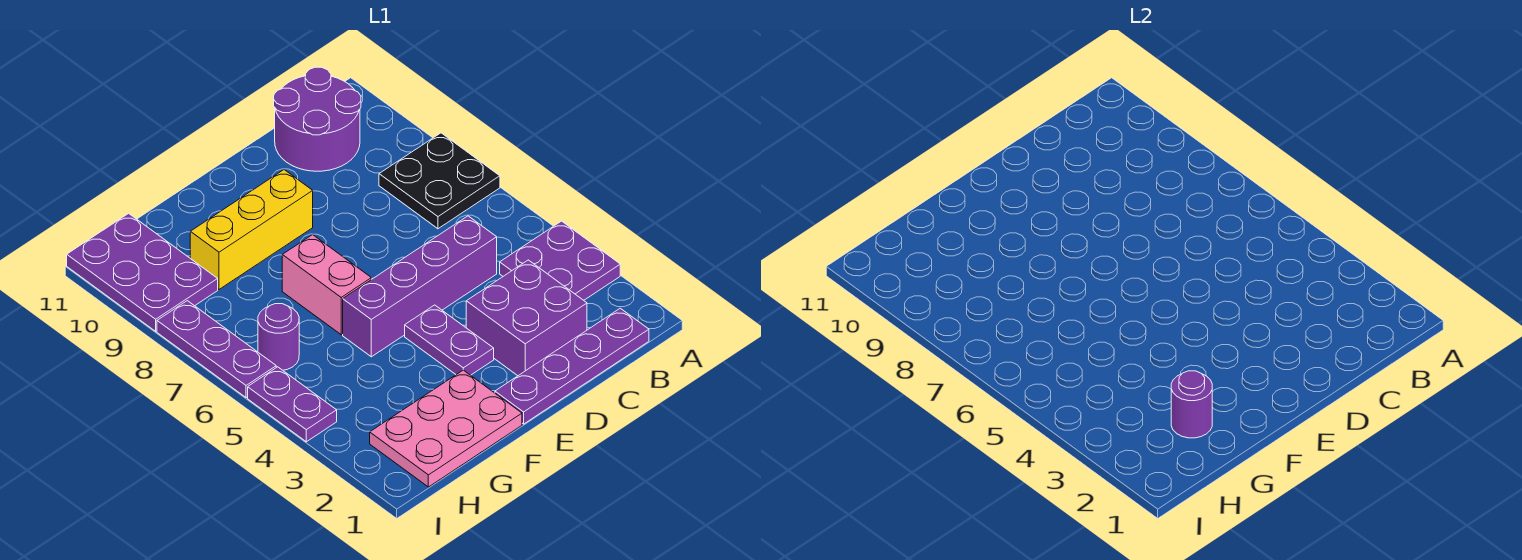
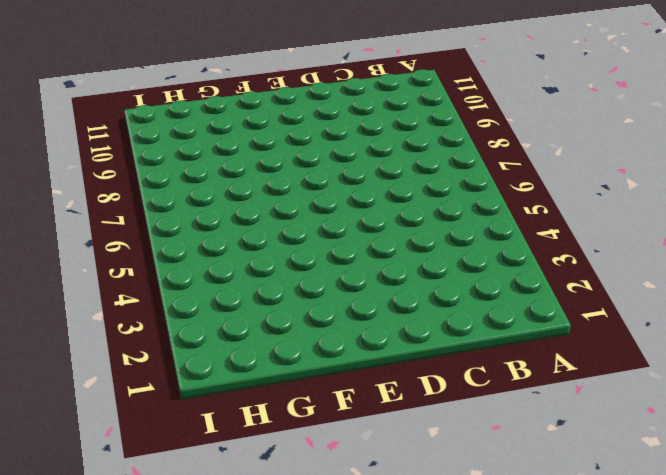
none -> purple 2x2 plate [500,221,620,300]
none -> black 2x2 plate [379,133,500,229]
none -> purple 1x4 plate [495,308,649,424]

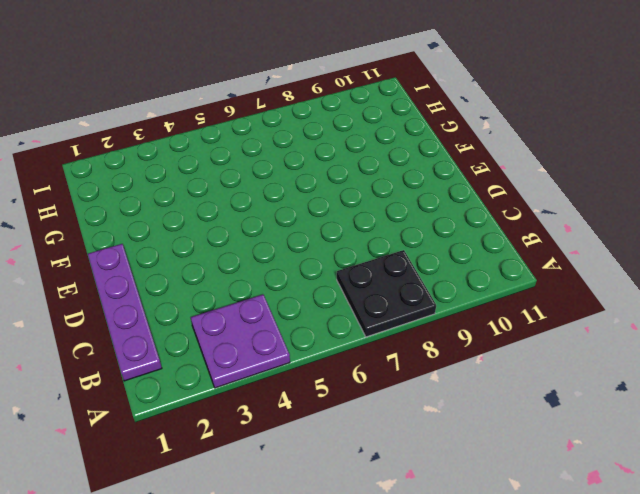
none -> purple 2x2 round brick [274,67,361,171]
none -> purple 2x2 brick [466,260,587,376]
none -> purple 1x4 brick [343,216,497,357]

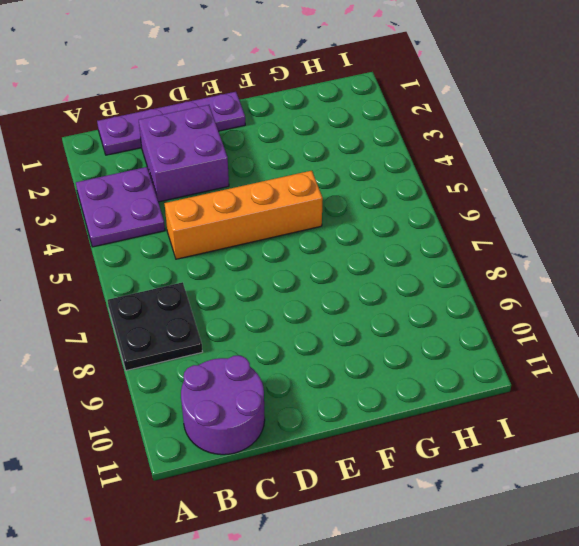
orange 1x4 brick [164,171,323,259] -> purple 1x4 brick [343,216,497,357]
none -> purple 1x2 plate [405,305,494,375]
none -> yellow 1x3 brick [190,170,313,289]
none -> pink 2x3 plate [370,370,522,487]

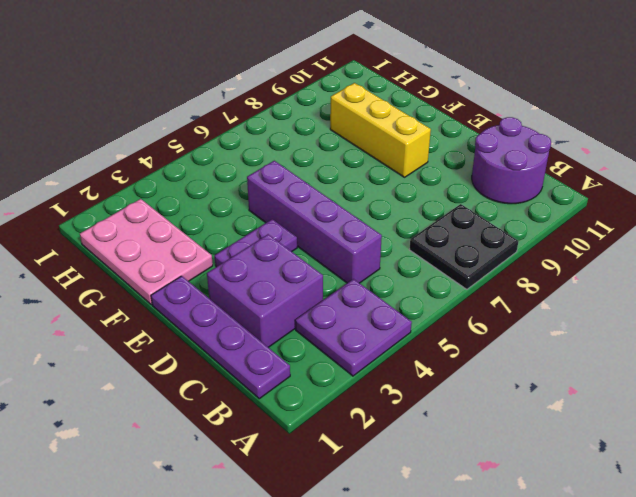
none -> pink 1x2 brick [282,235,371,335]
none -> purple 1x1 round brick [258,304,299,370]
none -> purple 2x3 plate [67,213,218,331]

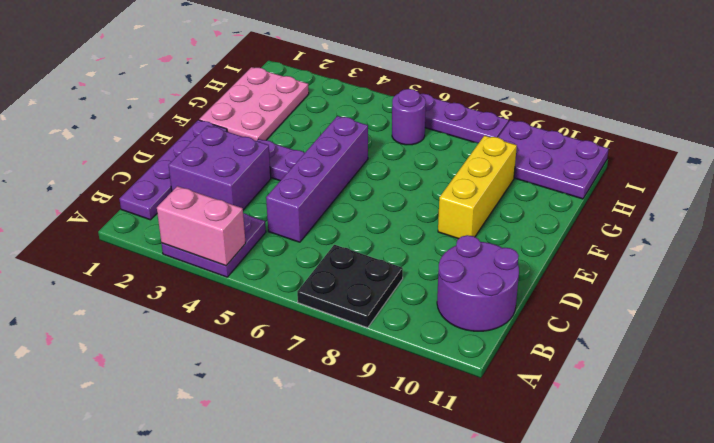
pink 1x2 brick [157,186,246,266] -> pink 1x2 brick moved to [282,235,371,335]
none -> purple 1x2 plate [248,367,337,442]
none -> purple 1x1 round brick [1171,371,1212,438]

